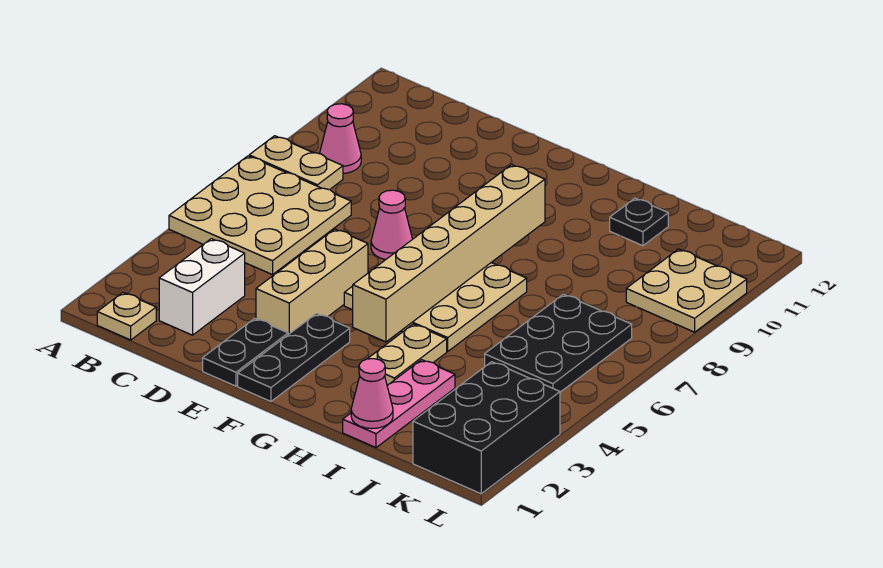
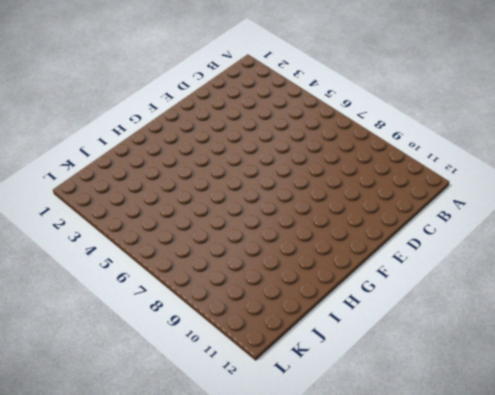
none -> tan 3x3 plate [169,156,351,275]
none -> tan 1x2 plate [249,136,343,190]
none -> tan 1x1 plate [97,293,156,340]

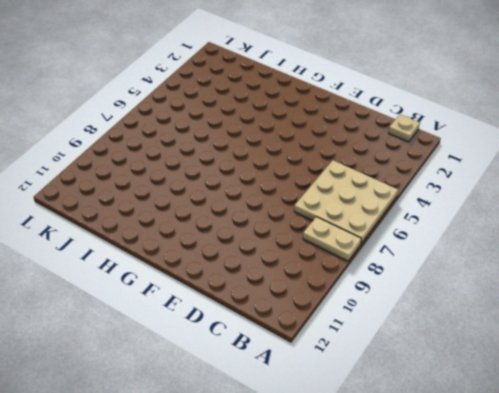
none -> pink 1x1 cone [320,104,361,174]
none -> white 1x2 brick [159,239,245,335]
none -> black 1x2 plate [203,318,288,386]

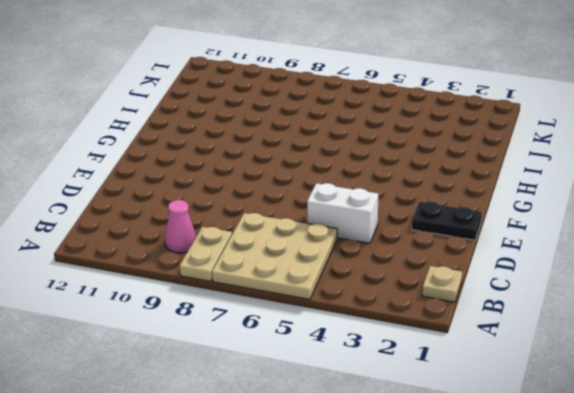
white 1x2 brick [307,183,378,243] -> white 1x2 brick moved to [159,239,245,335]
none -> tan 1x3 brick [256,229,368,335]
none -> pink 1x1 cone [371,190,412,260]
none -> black 1x3 plate [238,314,350,401]

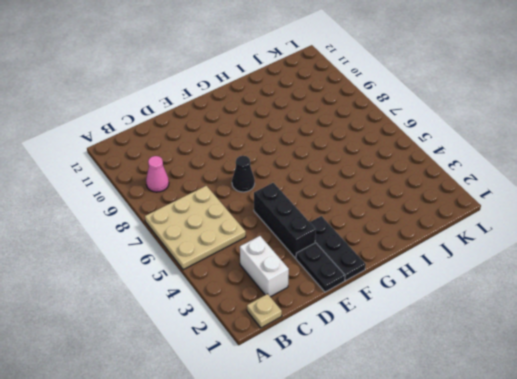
black 1x3 brick [254,183,316,258] -> tan 1x3 brick [256,229,368,335]
black 1x1 cone [232,156,255,192] -> pink 1x1 cone [371,190,412,260]
none -> tan 1x2 plate [249,136,343,190]
none -> tan 3x3 plate [344,263,527,351]
none -> tan 1x2 plate [368,324,447,385]

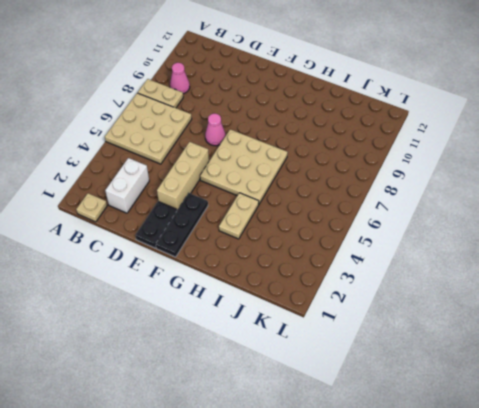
none -> pink 1x3 plate [343,360,455,448]
none -> black 1x1 plate [610,198,668,246]
none -> black 2x3 plate [485,294,632,392]

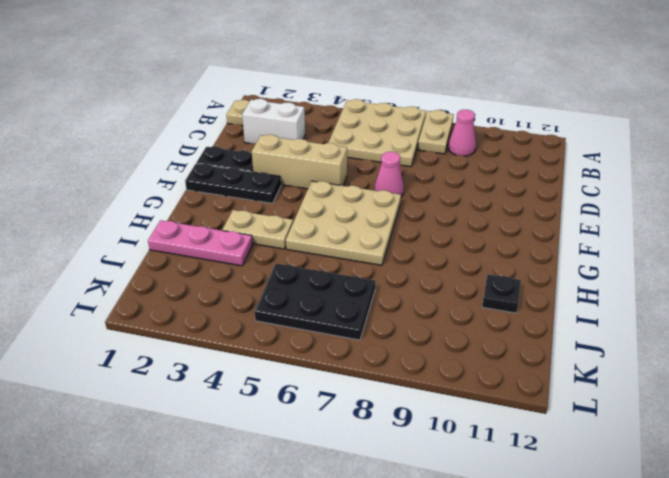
none -> black 2x3 brick [413,362,560,494]
none -> tan 2x2 plate [626,249,747,332]
none -> tan 1x6 brick [353,165,545,342]

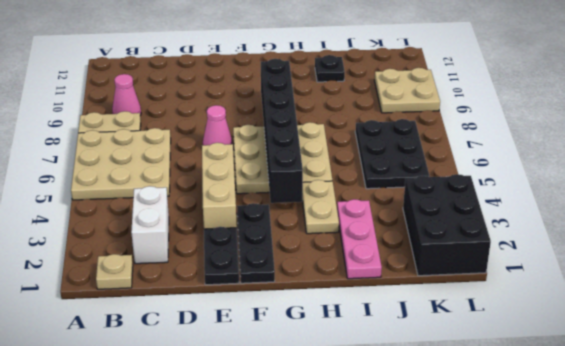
black 1x6 brick [261,59,303,203] -> tan 1x6 brick [353,165,545,342]
none -> pink 1x1 cone [351,359,393,429]

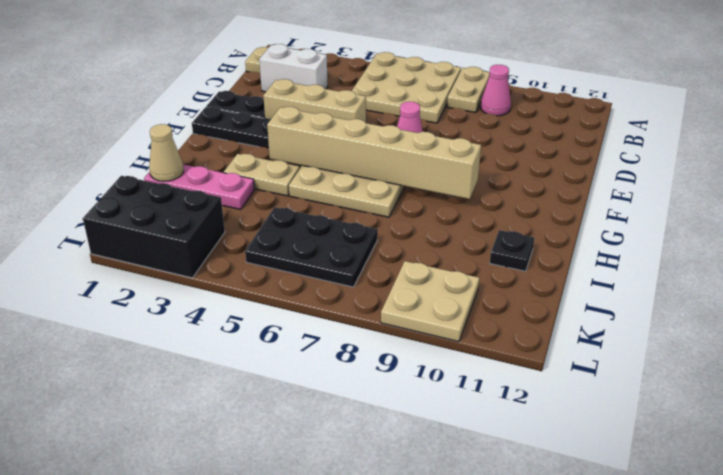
tan 1x1 cone [149,124,184,181] -> pink 1x1 cone [351,359,393,429]

